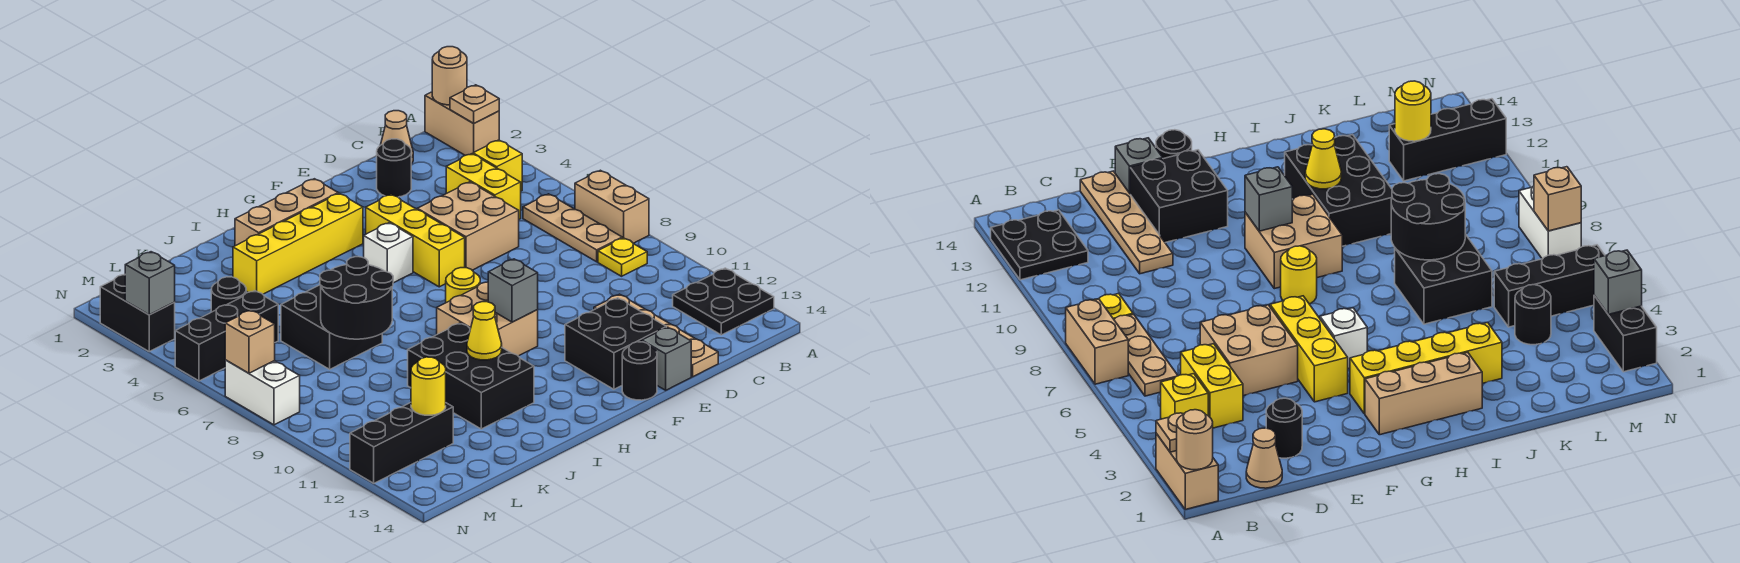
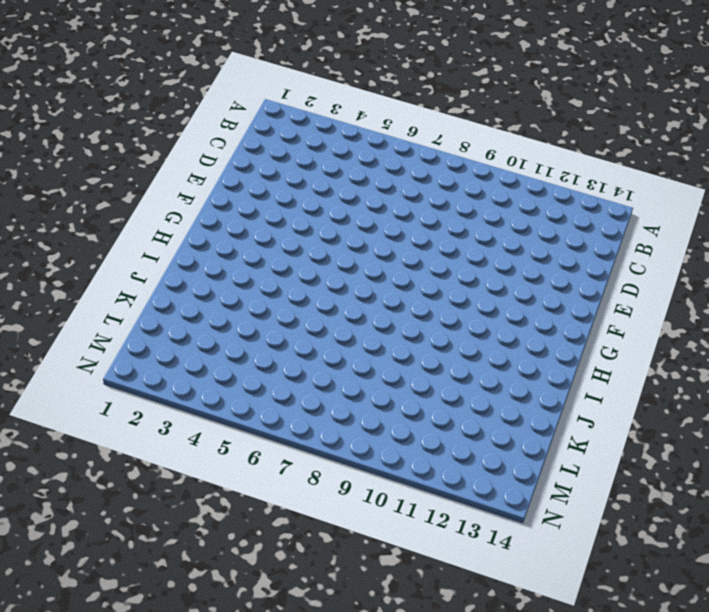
none -> tan 1x2 brick [425,92,499,155]
none -> tan 1x2 brick [575,170,649,243]
none -> black 2x2 plate [673,268,774,335]
none -> yellow 1x1 brick [473,140,522,191]

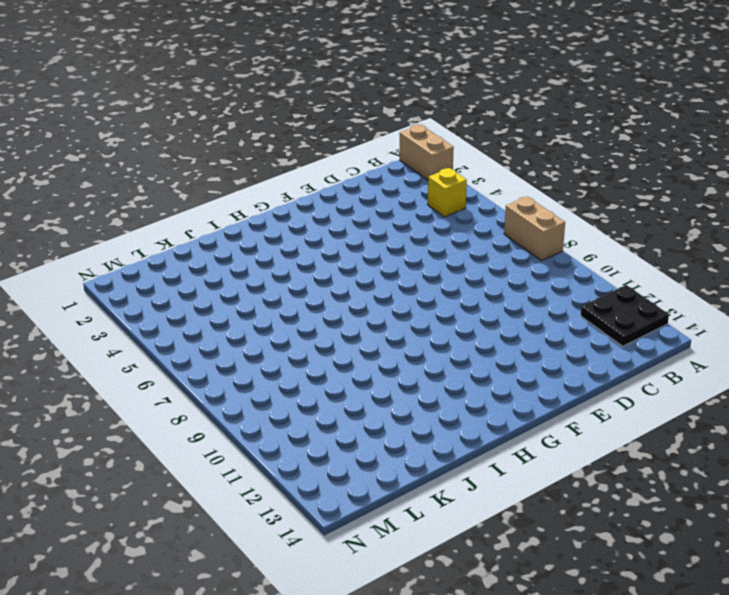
none -> tan 1x3 plate [523,194,622,262]
none -> yellow 1x1 plate [598,238,647,276]
none -> tan 1x1 cone [381,111,413,164]
none -> yellow 1x2 brick [446,154,521,219]

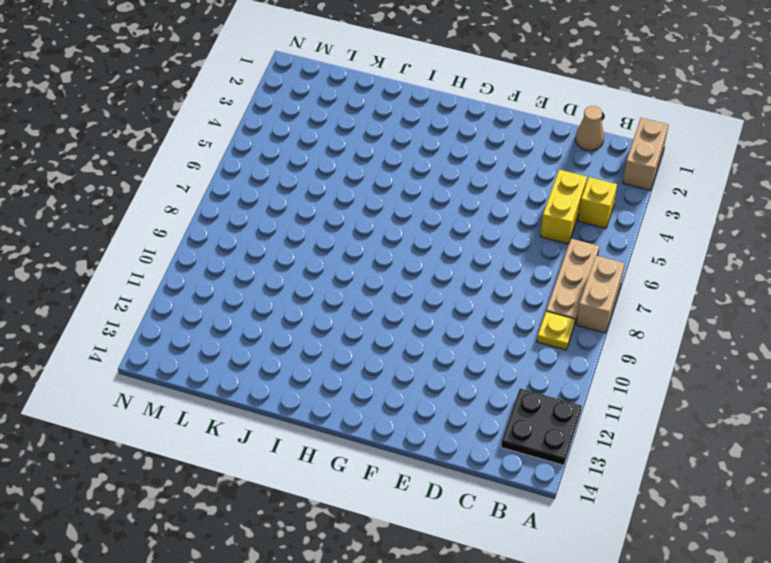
none -> black 1x1 round brick [377,139,411,197]
none -> tan 2x2 brick [417,182,519,270]
none -> tan 1x4 plate [594,294,718,377]
none -> black 2x2 brick [565,298,666,389]

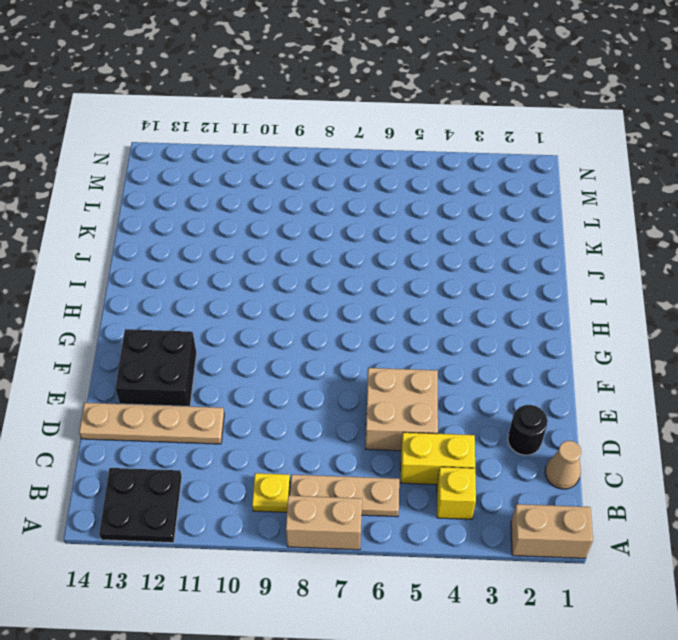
none -> grey 1x1 brick [642,327,691,390]
none -> yellow 1x3 brick [366,195,465,287]
none -> black 1x1 round brick [622,342,657,400]
none -> tan 1x3 brick [235,179,338,246]

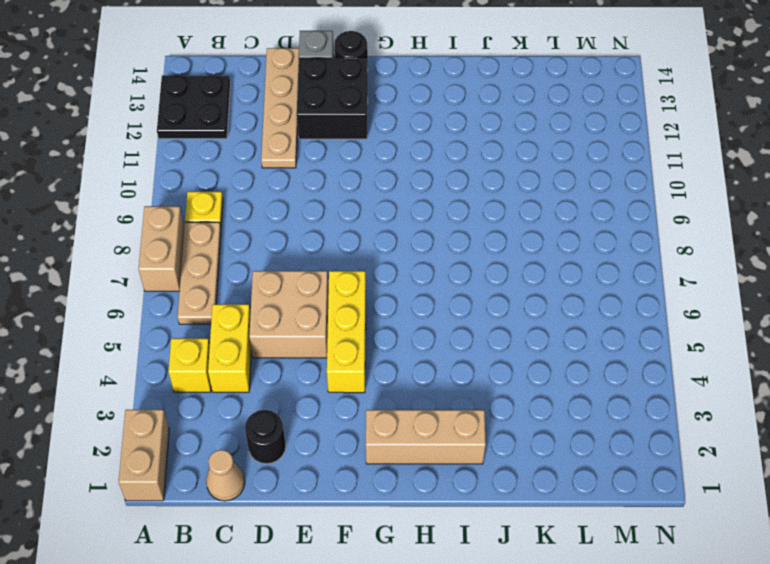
none -> yellow 1x4 brick [233,193,363,294]
none -> white 1x1 brick [364,223,413,283]
none -> yellow 1x1 round brick [446,268,480,303]
none -> tan 2x2 brick [437,282,538,356]

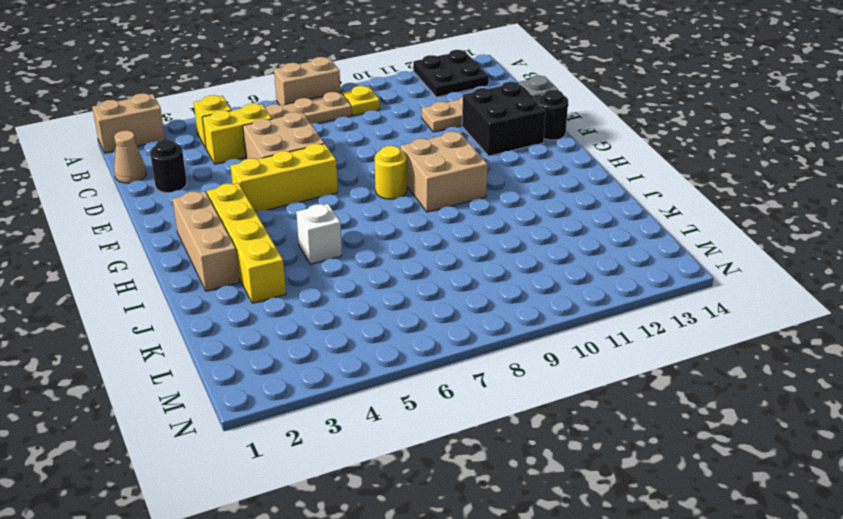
white 1x1 brick [296,204,342,264] -> white 1x1 brick moved to [364,223,413,283]
none -> black 2x3 brick [408,323,534,429]
none -> black 2x2 brick [281,285,382,369]
none -> black 1x1 round brick [211,277,246,312]
none -> black 1x3 brick [175,291,278,381]

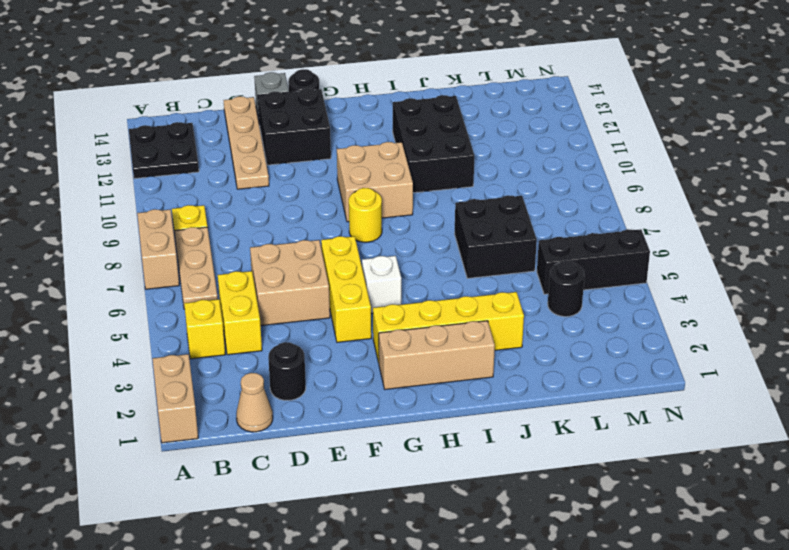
none -> black 1x3 brick [350,403,453,483]
none -> black 1x2 brick [100,275,175,351]
none -> white 1x2 brick [225,360,300,425]
none -> tan 1x1 round brick [432,47,467,105]

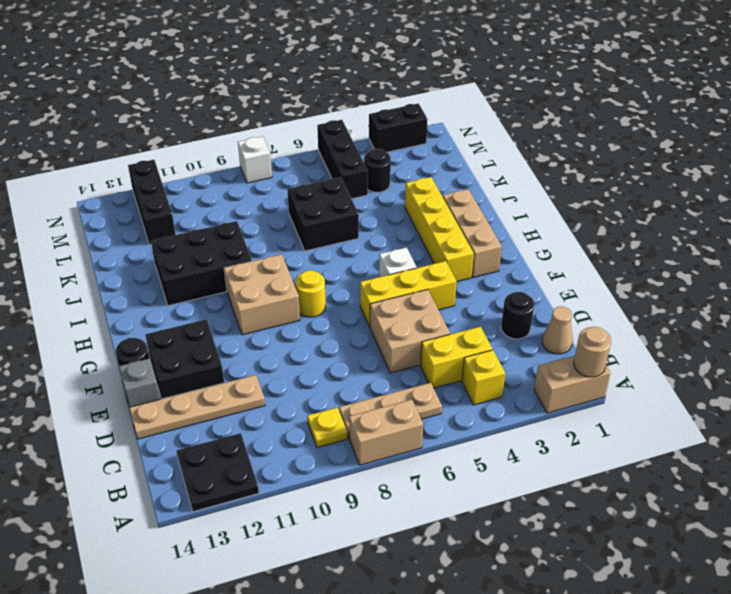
white 1x1 brick [238,136,272,183] -> white 1x2 brick [225,360,300,425]
none -> tan 1x1 plate [450,85,499,123]
none -> grey 1x1 brick [488,259,538,322]
none -> yellow 1x1 cone [467,302,502,360]
none -> black 2x2 round brick [320,257,393,339]

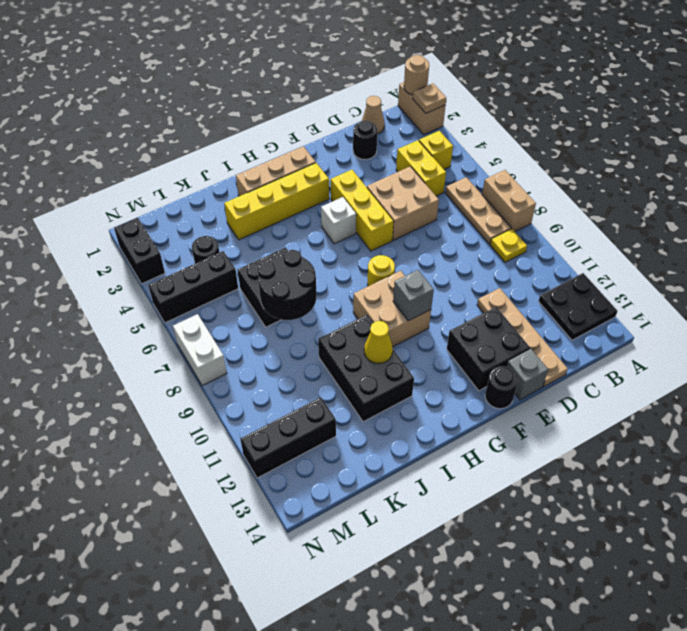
none -> yellow 1x1 round brick [411,357,446,415]
none -> grey 1x1 brick [125,252,175,315]
none -> tan 1x1 brick [225,310,275,373]

